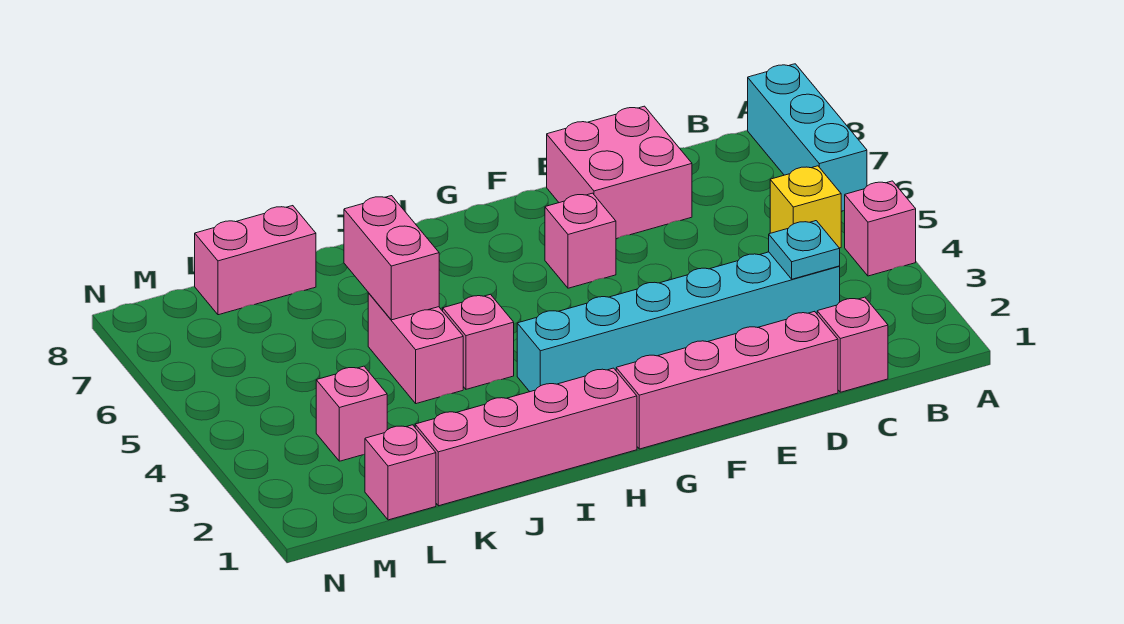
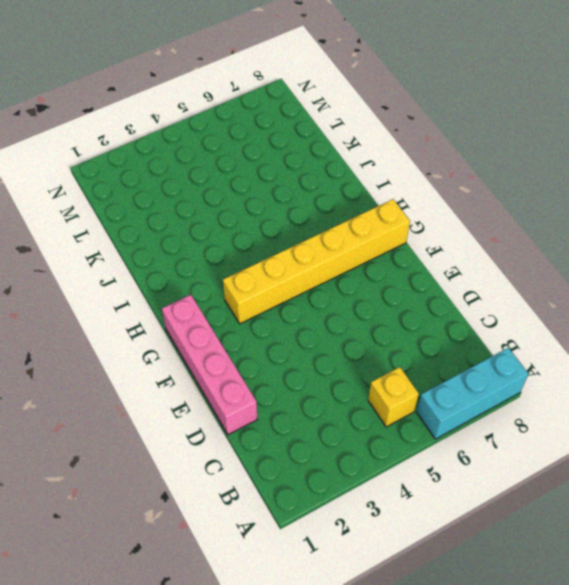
yellow 1x6 brick [223,199,410,324] -> cyan 1x6 brick [517,252,840,392]
none -> pink 1x1 brick [845,181,916,276]
none -> pink 1x1 brick [817,297,888,392]
none -> pink 2x2 brick [547,106,692,239]

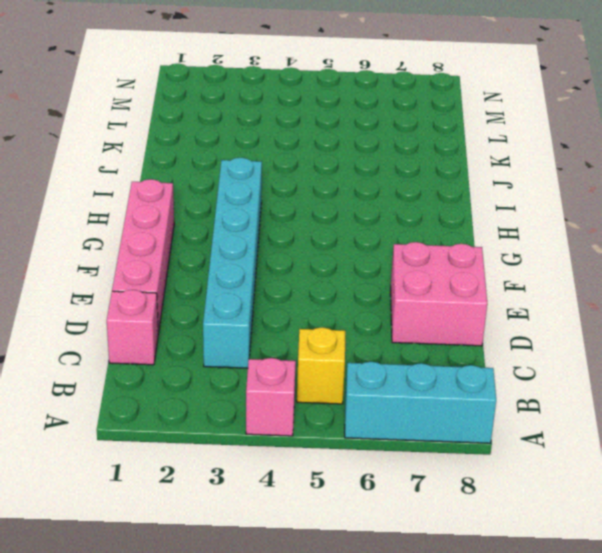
none -> pink 1x1 brick [545,193,616,288]
none -> pink 1x4 brick [415,368,637,506]
none -> pink 1x1 brick [443,294,514,389]

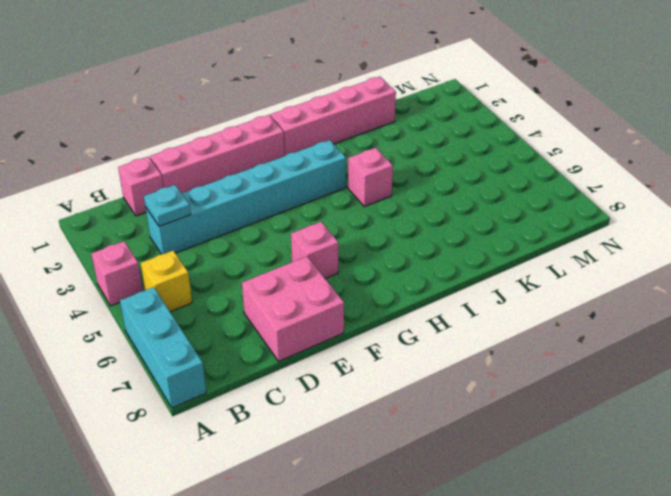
none -> pink 1x2 brick [368,293,463,404]
none -> pink 1x2 brick [195,206,316,315]
none -> pink 1x1 brick [365,425,436,520]

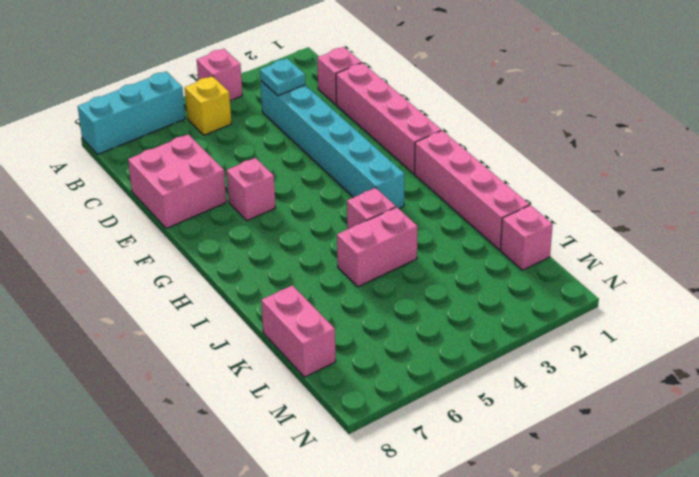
none -> pink 1x1 brick [316,366,387,461]
none -> pink 1x2 brick [344,196,439,320]

